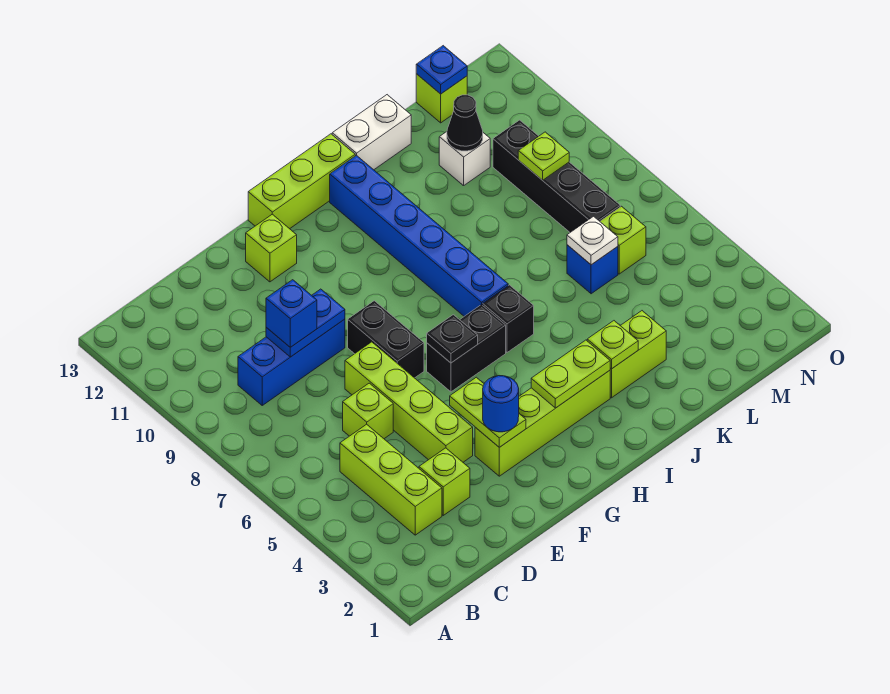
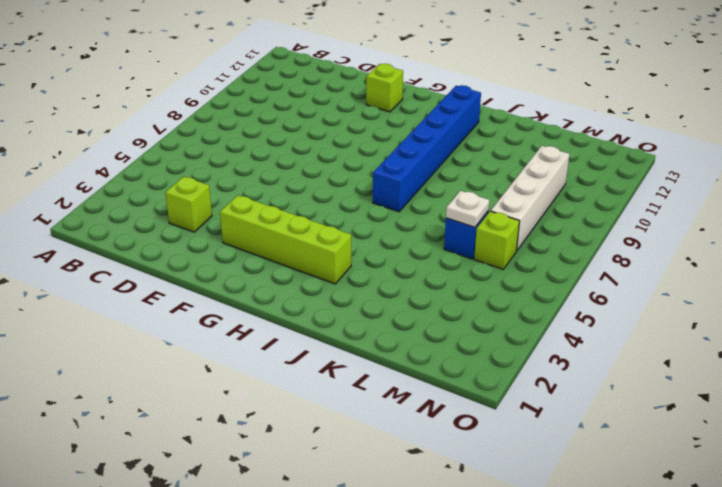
white 1x4 brick [491,146,570,251] -> black 1x4 brick [493,120,620,232]
none -> lime 1x3 brick [340,424,442,535]
none -> blue 1x3 brick [238,319,345,405]
none -> lime 1x1 brick [343,383,393,439]
none -> lime 1x4 brick [345,342,473,462]

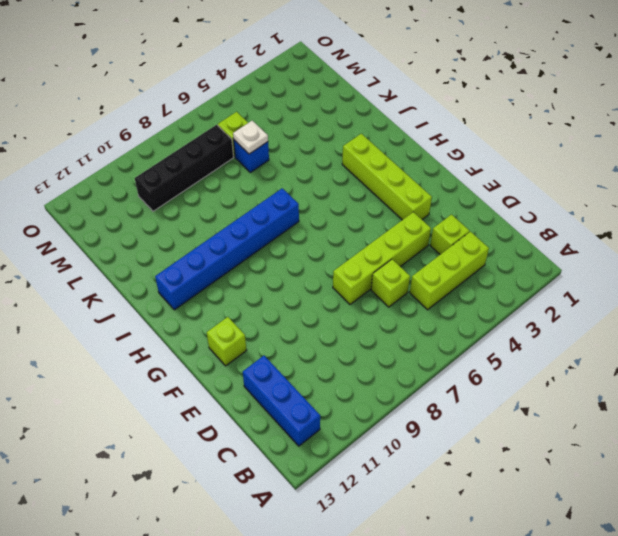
blue 1x3 brick [243,356,320,446] -> blue 1x3 brick moved to [238,319,345,405]
none -> black 1x2 brick [348,301,424,378]
none -> black 1x2 brick [427,305,506,392]
none -> lime 1x3 brick [248,134,355,229]
none -> black 1x1 brick [483,285,534,352]

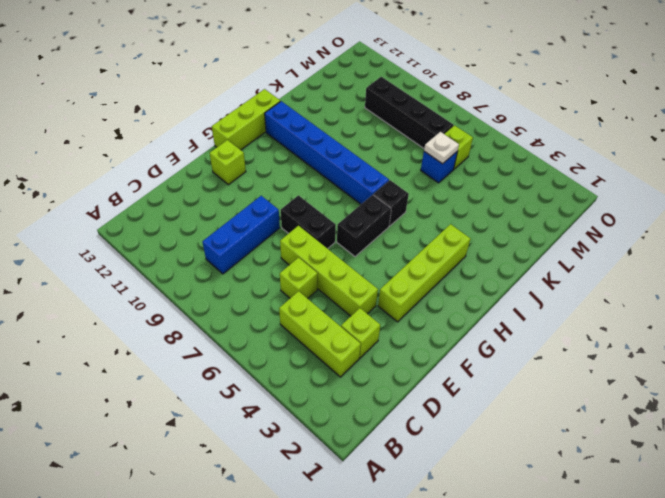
none -> lime 1x2 brick [610,311,666,398]
none -> white 1x2 brick [332,95,411,170]
none -> white 1x1 brick [439,132,490,186]
none -> lime 1x1 brick [416,74,467,123]

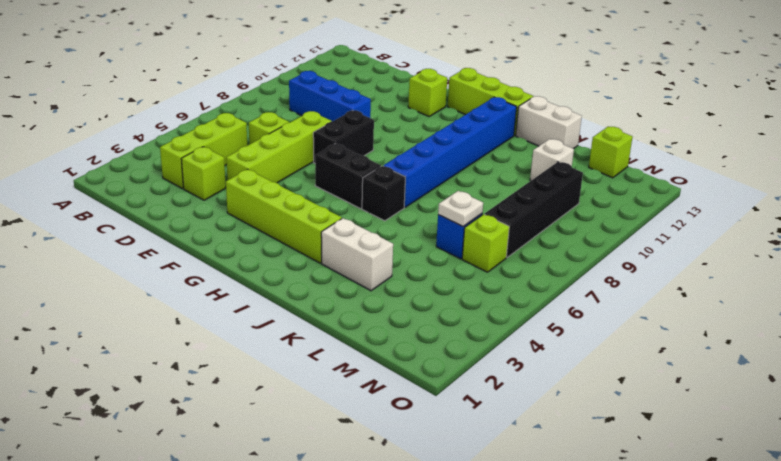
white 1x2 brick [321,218,393,291] -> lime 1x2 brick [610,311,666,398]
none -> blue 1x2 plate [266,289,345,357]
none -> lime 1x2 plate [450,377,526,447]
none -> black 1x1 plate [427,315,478,363]
none -> lime 1x2 plate [531,340,610,408]

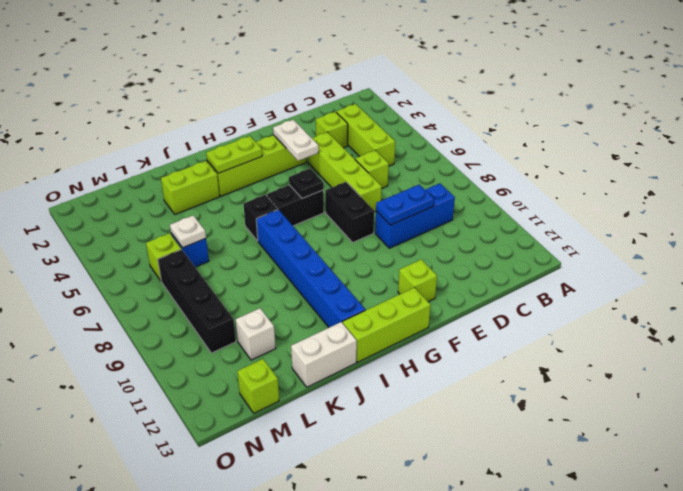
white 1x2 plate [273,120,319,161] -> lime 1x2 plate [450,377,526,447]
none -> lime 1x1 plate [587,321,638,369]
none -> black 1x1 cone [447,95,483,151]
none -> lime 1x1 plate [518,132,569,180]
none -> blue 1x1 plate [416,46,467,94]

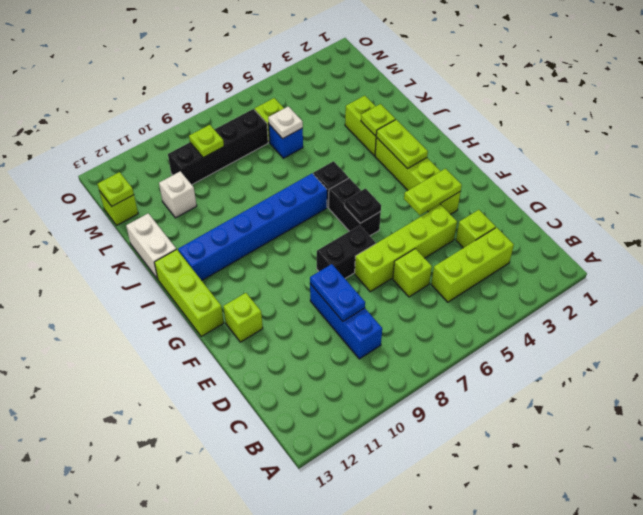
lime 1x1 plate [97,172,134,206] -> blue 1x1 plate [416,46,467,94]
none -> black 1x1 cone [447,95,483,151]
none -> blue 1x1 brick [266,280,317,347]
none -> blue 1x1 round brick [483,376,519,432]

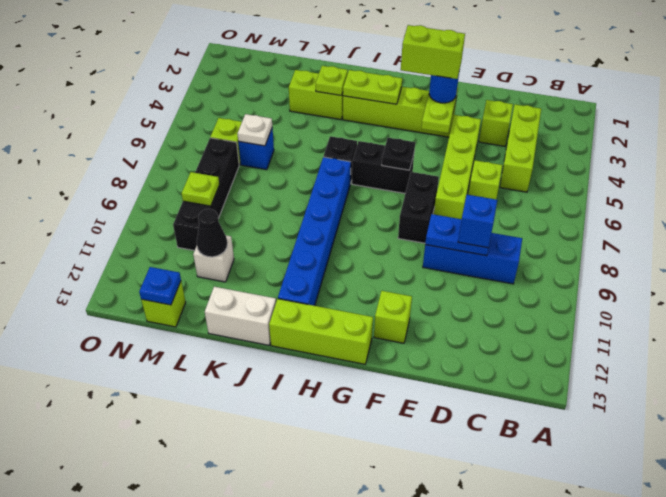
lime 1x2 brick [401,25,465,79] -> none

